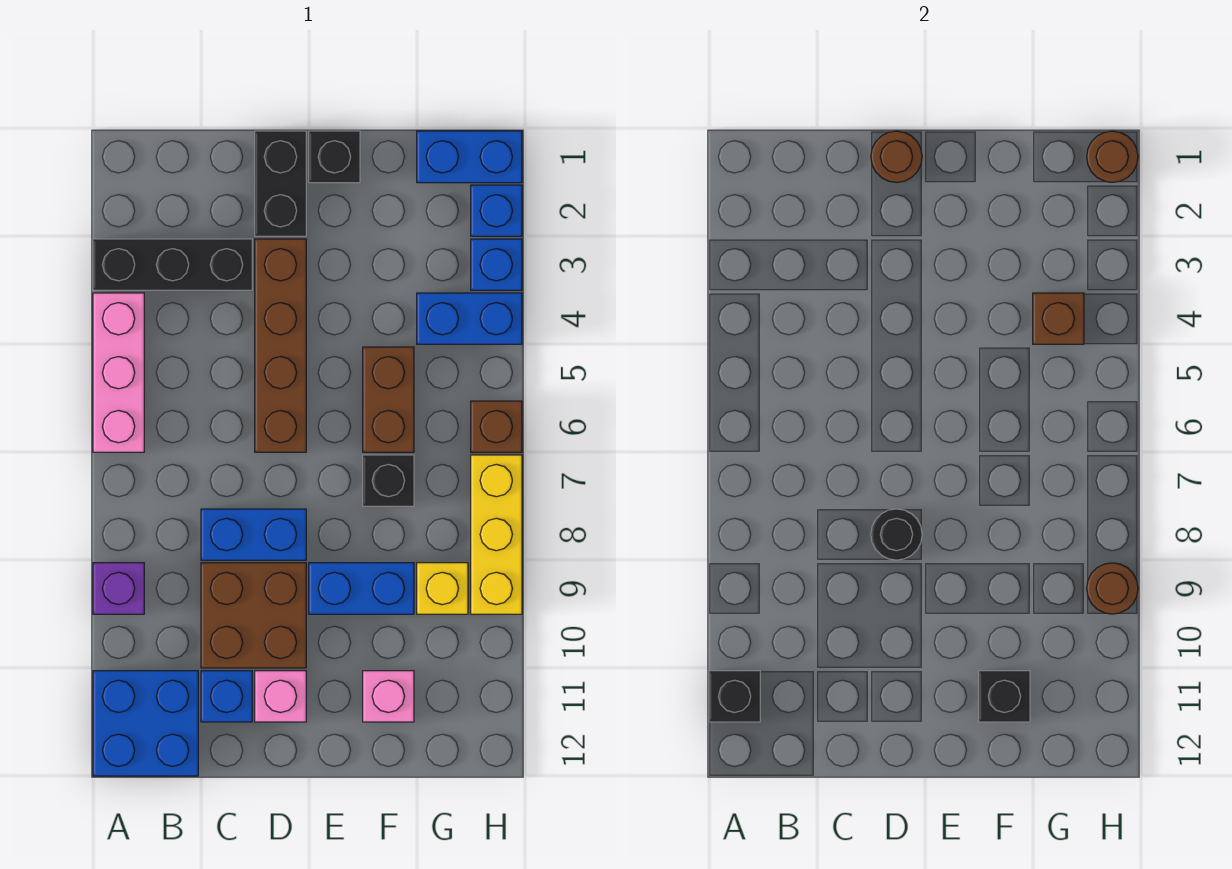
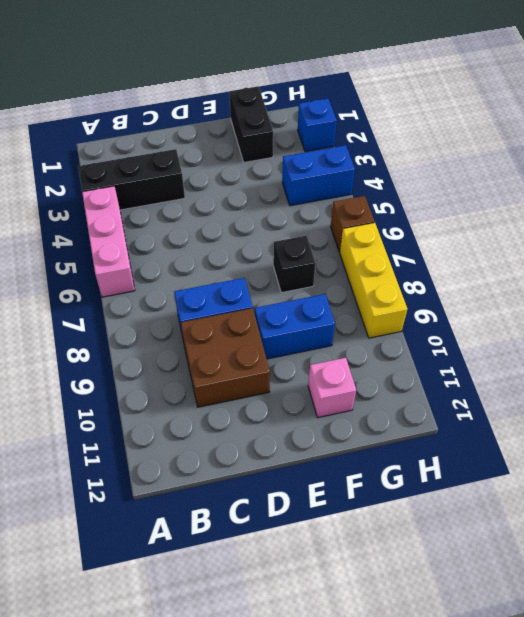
black 1x2 brick [229,86,273,162] -> black 1x2 brick moved to [255,131,306,236]
none -> purple 1x1 brick [93,563,144,614]
none -> blue 2x2 brick [93,671,198,776]
none -> blue 1x1 brick [201,671,252,722]

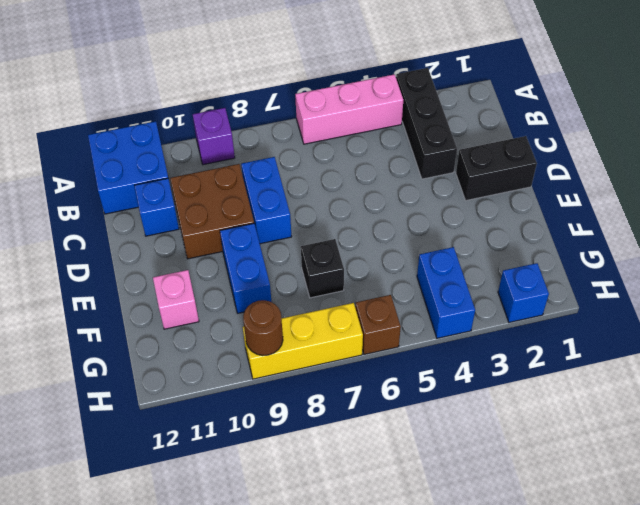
none -> brown 1x4 brick [255,239,306,452]
none -> pink 1x1 brick [255,671,306,722]
none -> black 1x1 brick [309,131,360,183]

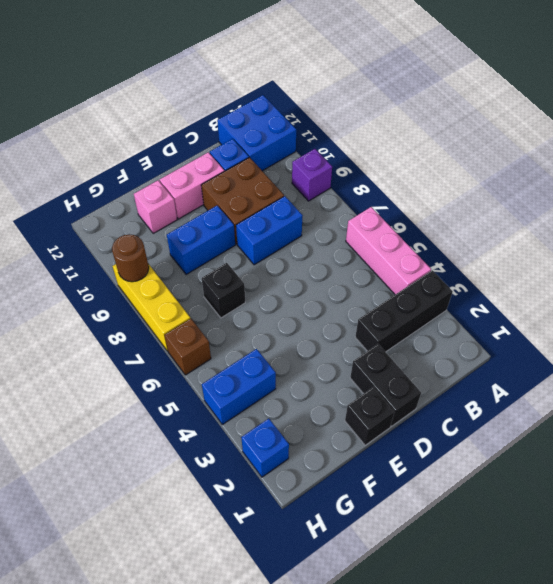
pink 1x2 brick [160,152,224,219] -> pink 1x1 brick [255,671,306,722]
none -> brown 1x4 brick [255,239,306,452]
none -> brown 1x2 brick [363,347,414,452]
none -> blue 1x2 brick [417,131,522,183]

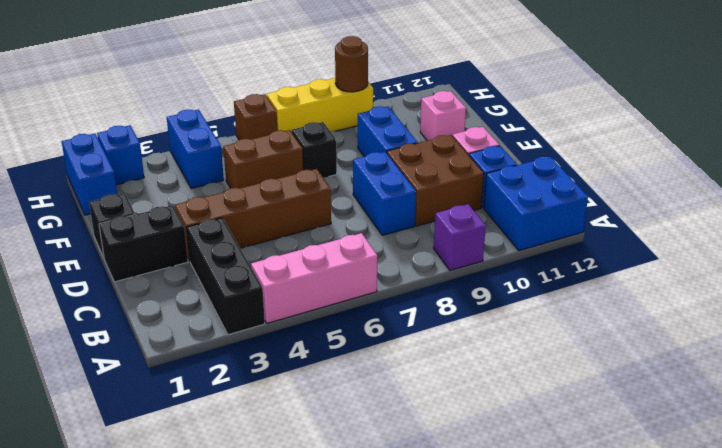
none -> yellow 1x1 brick [417,563,468,614]
none -> blue 1x1 brick [471,239,522,290]
none -> black 1x1 brick [709,671,760,722]

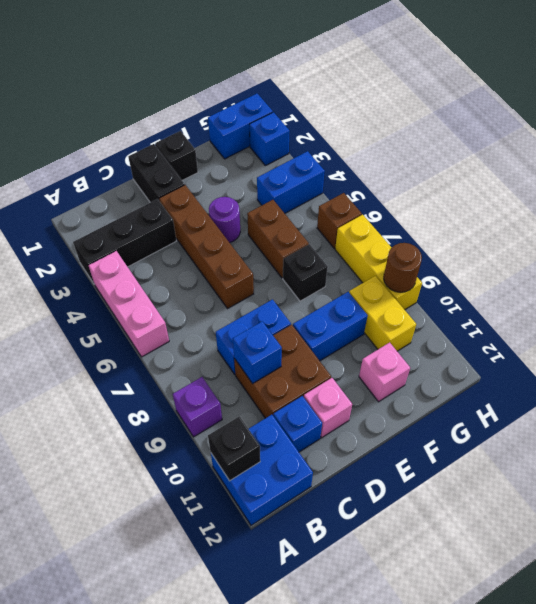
blue 1x1 brick [233,321,282,384] -> blue 1x1 brick moved to [471,239,522,290]
purple 1x1 round brick [209,197,240,243] -> none
yellow 1x2 brick [349,276,416,351] -> yellow 1x1 brick [417,563,468,614]
none -> brown 1x1 round brick [871,131,922,182]
none -> black 1x1 round brick [871,509,922,560]
none -> black 1x1 brick [979,671,1030,722]

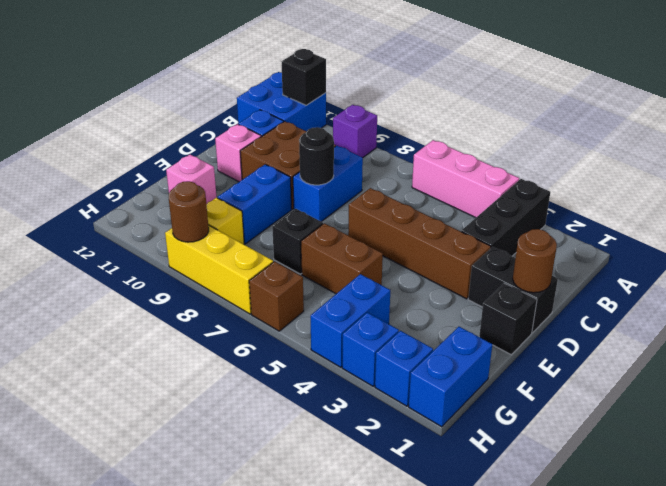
none -> black 1x1 brick [979,671,1030,722]
none -> brown 1x1 brick [1033,293,1084,344]
none -> brown 1x1 round brick [1087,131,1138,182]

